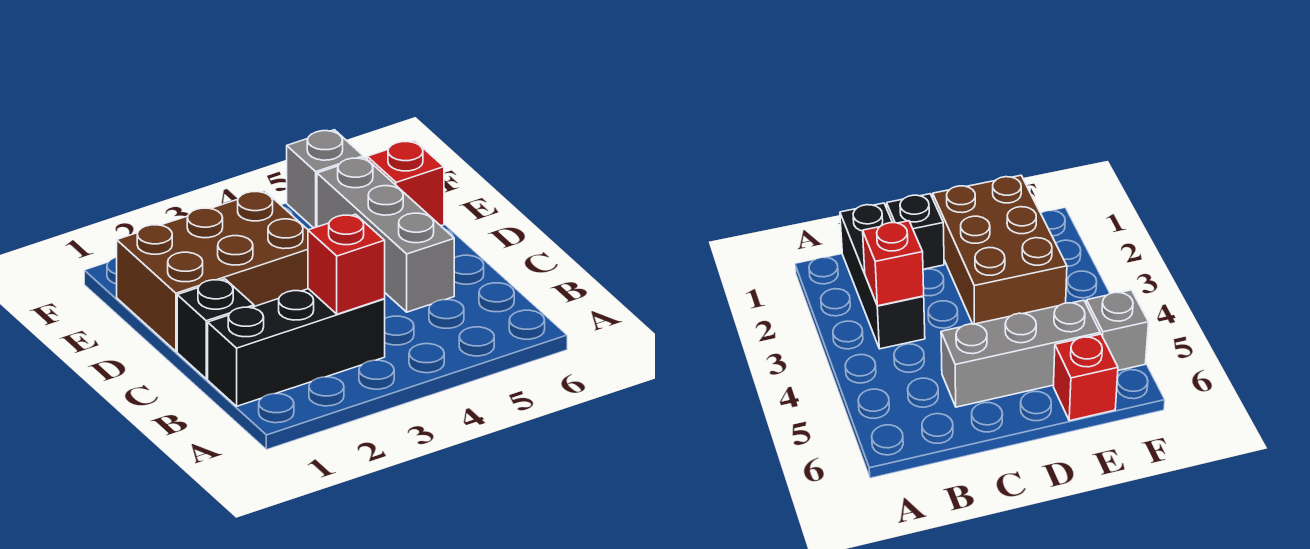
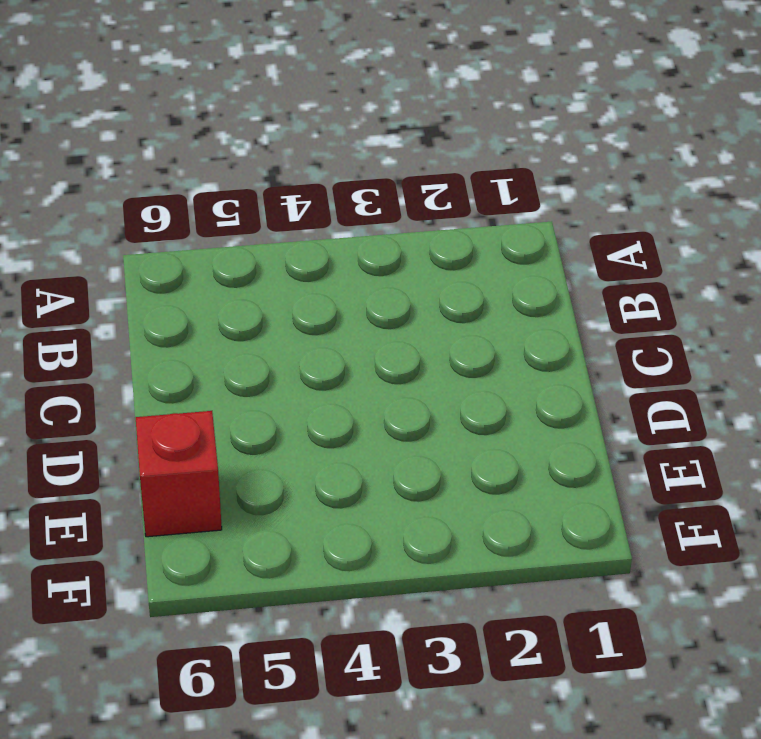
none -> black 1x3 brick [208,289,385,406]
none -> black 1x1 brick [177,279,254,379]

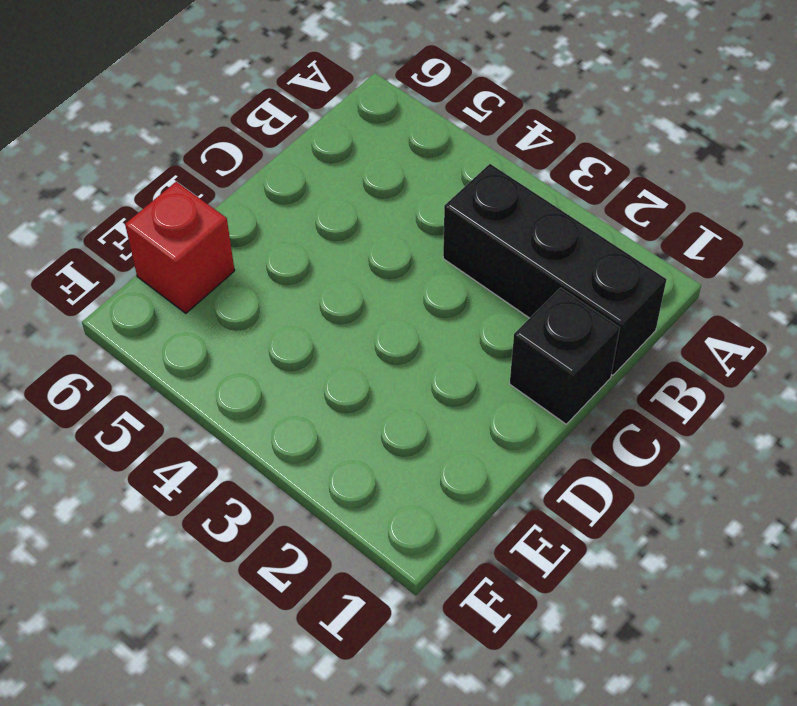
none -> grey 1x3 brick [317,157,454,312]
none -> brown 2x3 brick [117,191,308,351]

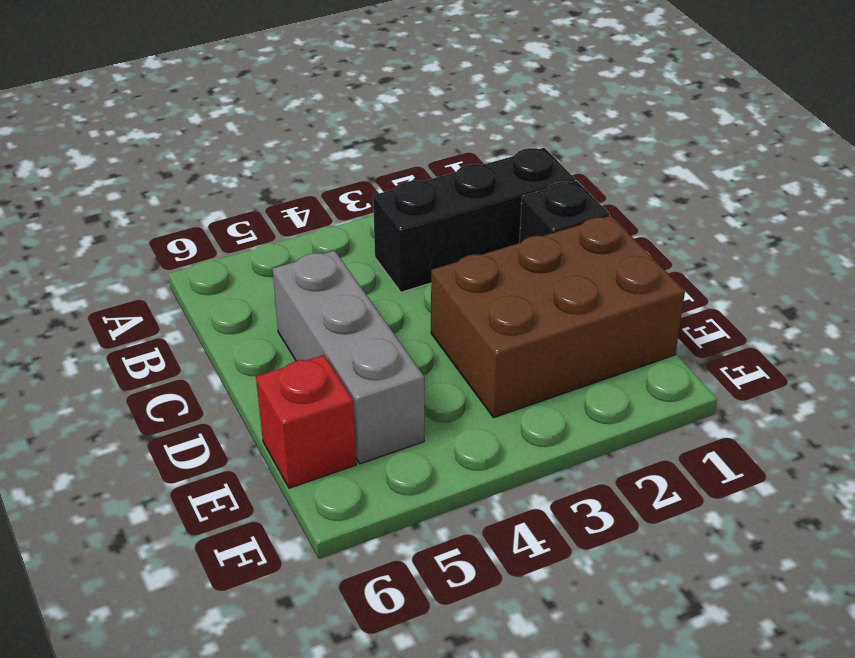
none -> grey 1x1 brick [287,130,363,228]
none -> red 1x1 brick [308,214,385,314]

